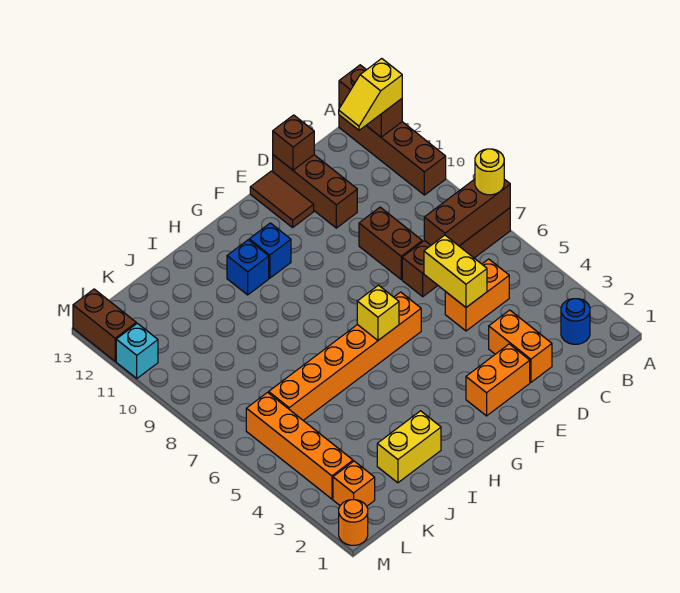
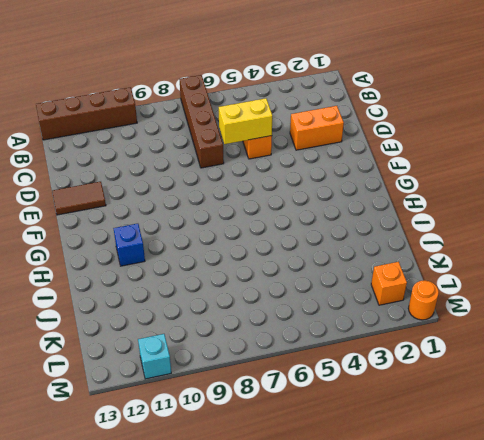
none -> blue 1x1 round brick [561,299,590,344]
none -> brown 1x2 brick [359,207,422,279]
none -> brown 1x3 brick [273,155,357,228]

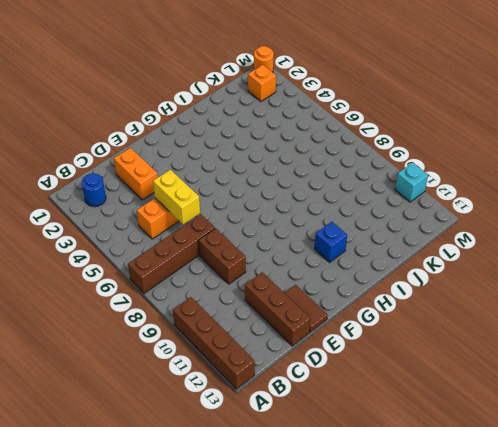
none -> orange 1x2 brick [466,344,530,416]
none -> orange 1x6 brick [269,292,421,420]
none -> blue 1x1 brick [249,223,291,278]

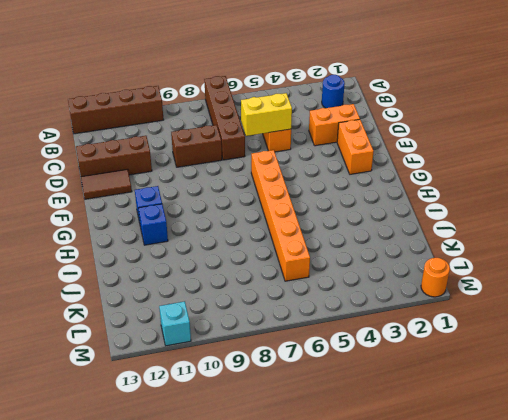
none -> yellow 1x2 brick [377,411,441,483]
none -> orange 1x1 brick [333,461,375,506]
none -> orange 1x4 brick [246,392,353,499]

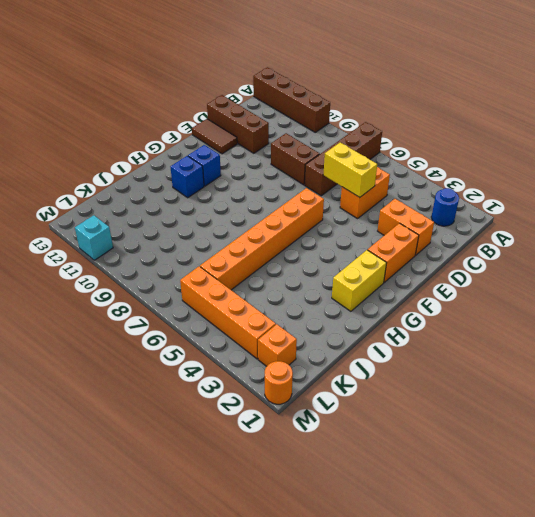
yellow 1x2 brick [332,250,386,311] -> yellow 1x2 brick moved to [377,411,441,483]
none -> brown 1x2 brick [73,289,136,361]
none -> brown 1x3 brick [424,179,510,246]
none -> brown 1x2 brick [339,65,402,137]

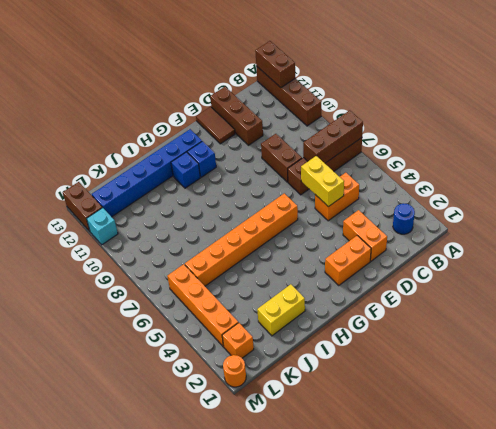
blue 1x6 brick [92,129,202,217] -> none
none -> brown 1x1 brick [273,115,314,170]
none -> yellow 1x1 brick [357,285,399,340]
none -> yellow 1x1 round brick [475,149,504,195]

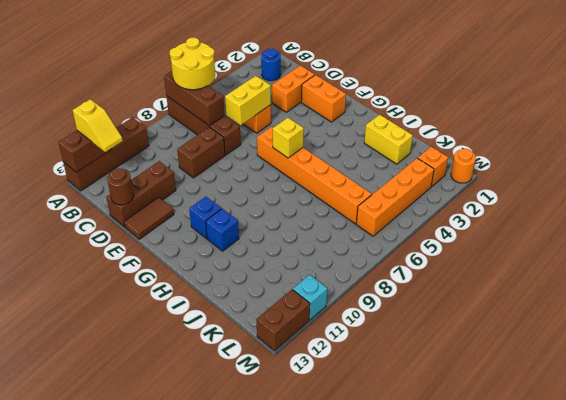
yellow 2x2 round brick [170,38,215,90] -> yellow 1x1 round brick [475,149,504,195]
brown 1x1 round brick [107,169,134,205] -> brown 1x1 brick [273,115,314,170]

